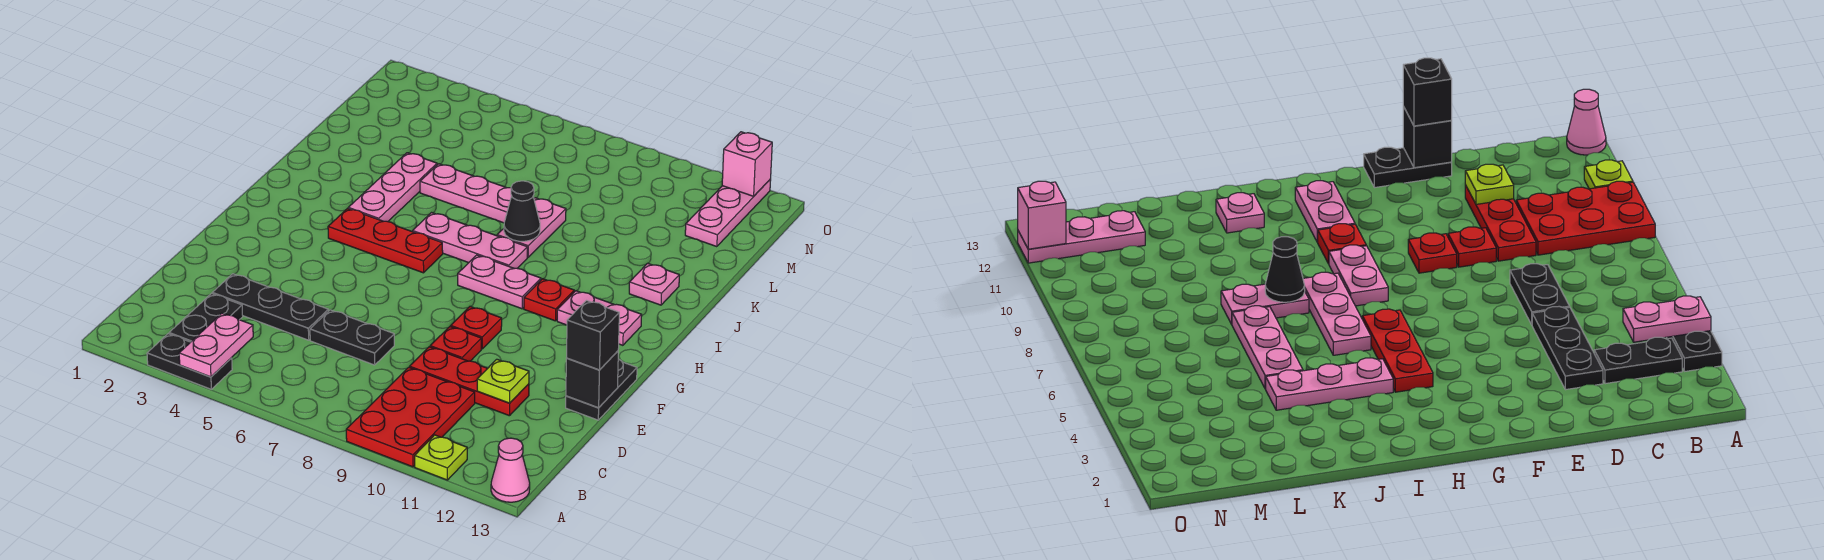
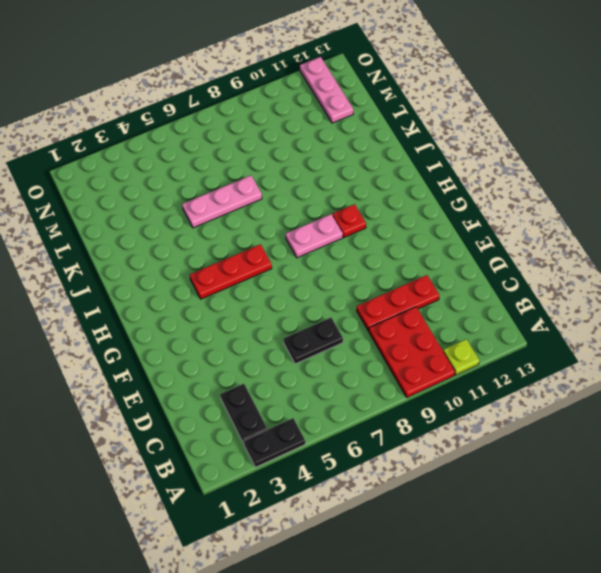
none -> pink 1x1 cone [491,438,530,502]
none -> black 1x3 plate [212,274,328,340]
none -> red 1x1 plate [430,326,481,361]

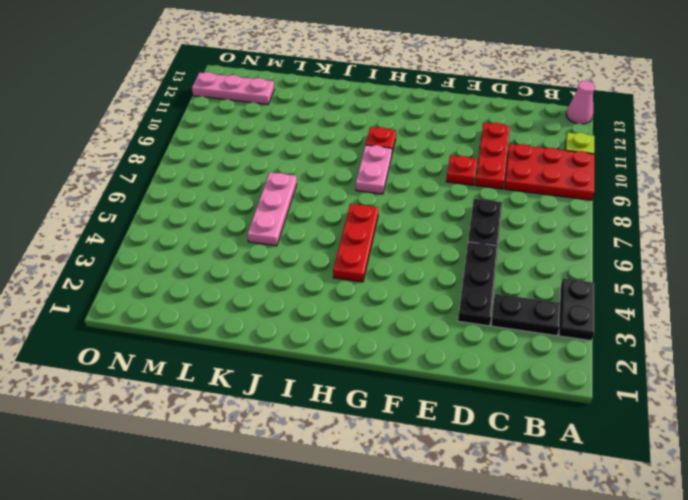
none -> black 1x2 plate [566,359,637,420]
none -> red 1x1 plate [451,306,502,349]
none -> pink 1x2 plate [557,291,642,345]

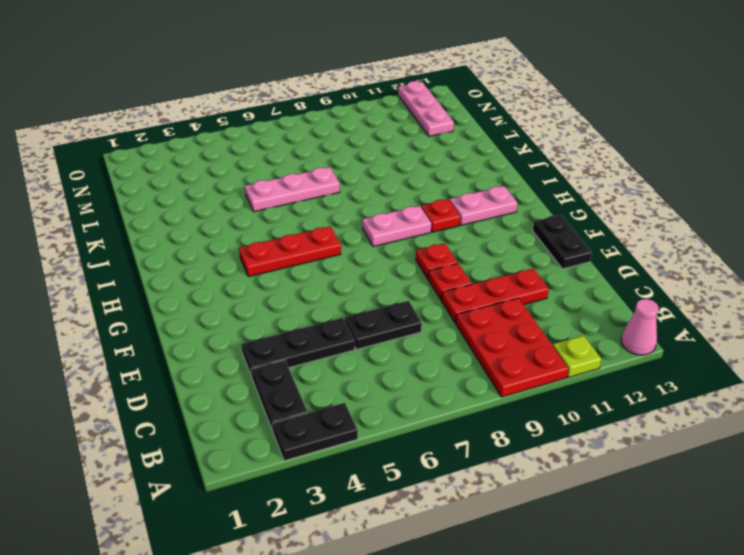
none -> pink 1x3 plate [348,153,437,222]
none -> pink 1x3 plate [413,213,527,269]
none -> pink 1x2 plate [497,198,566,257]

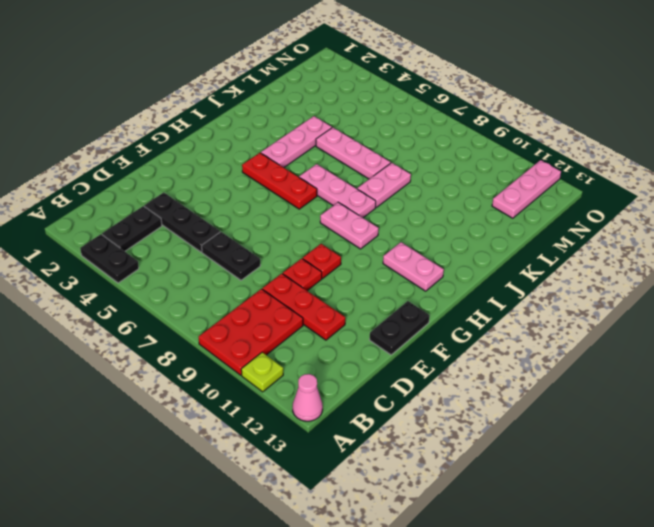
none -> red 1x1 plate [524,279,574,321]
none -> pink 1x1 plate [629,263,679,305]
none -> pink 1x2 plate [179,313,253,377]

